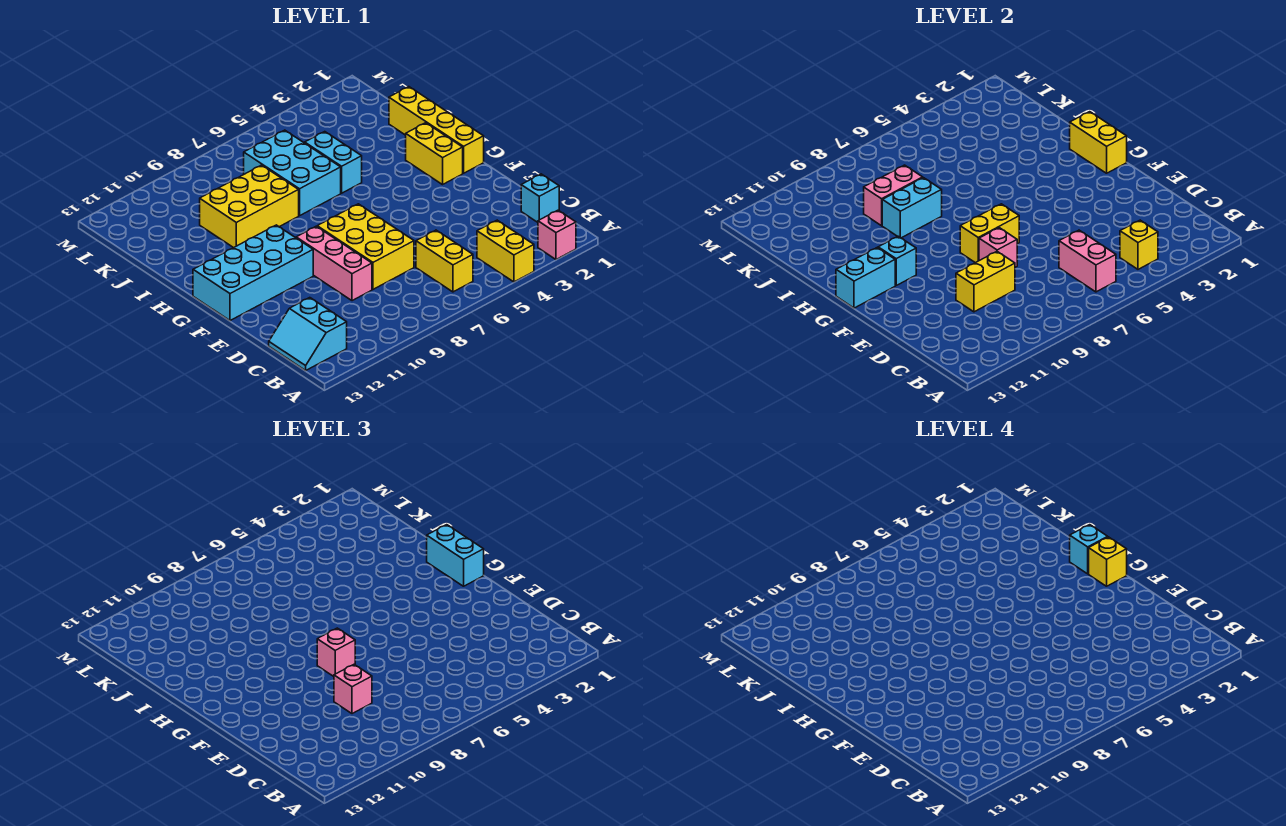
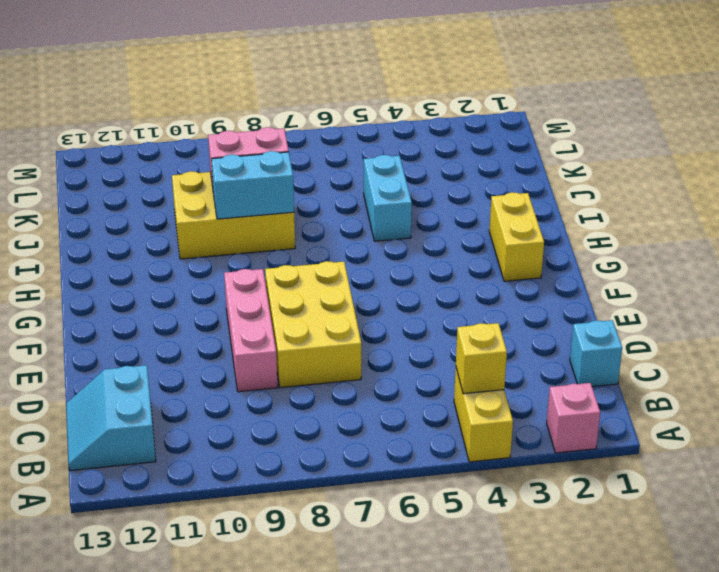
none -> yellow 1x2 brick [416,230,473,292]
none -> cyan 2x4 brick [193,225,313,321]
none -> yellow 1x4 brick [389,87,484,173]

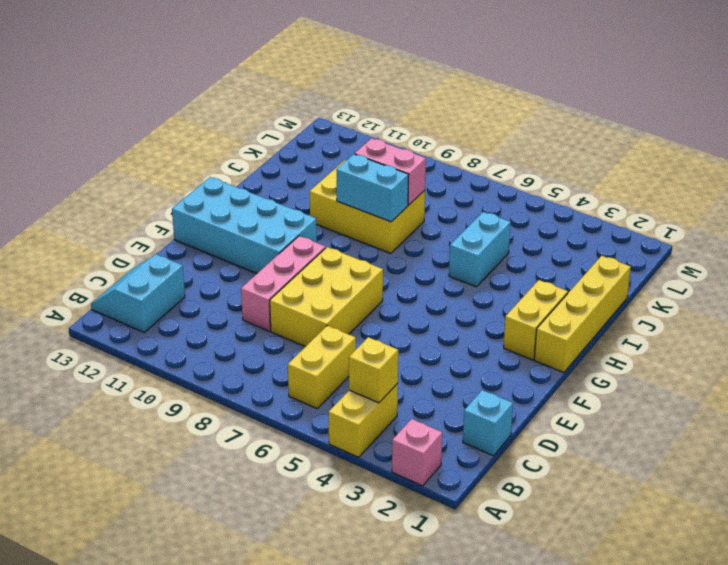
none -> cyan 2x3 brick [244,130,341,216]
none -> pink 1x2 brick [1059,230,1116,292]
none -> yellow 1x2 brick [956,252,1015,312]

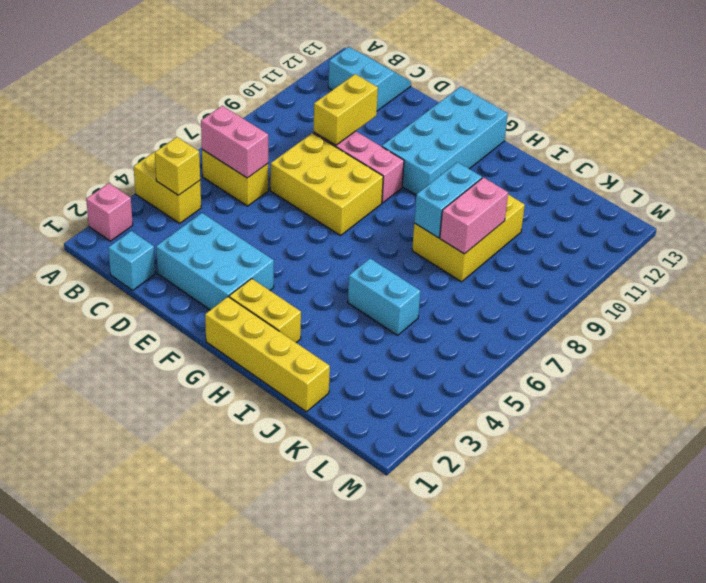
cyan 2x3 brick [156,213,274,310] -> cyan 2x3 brick moved to [244,130,341,216]
none -> pink 1x1 brick [979,228,1017,267]
none -> yellow 1x2 brick [960,204,1019,263]
none -> yellow 1x2 brick [1070,112,1127,173]

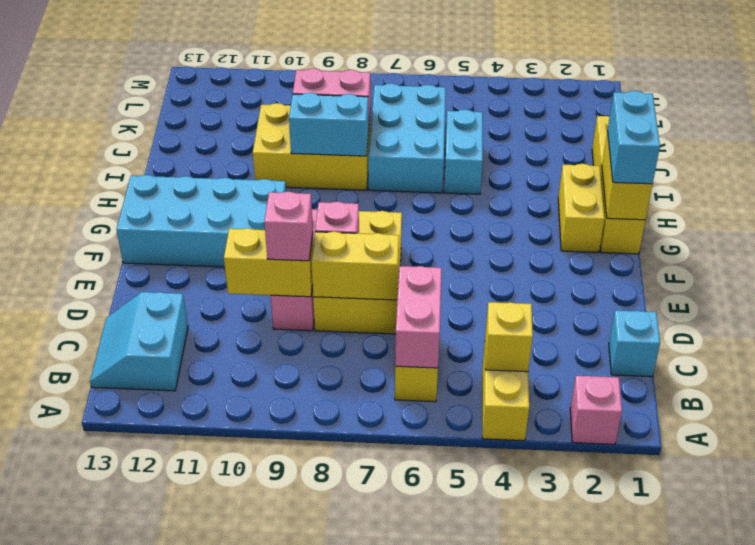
yellow 1x2 brick [311,231,399,300] -> yellow 1x2 brick moved to [960,204,1019,263]
none -> cyan 1x1 brick [878,236,916,285]
none -> cyan 1x2 brick [836,248,895,308]
none -> pink 1x1 brick [317,628,355,676]

